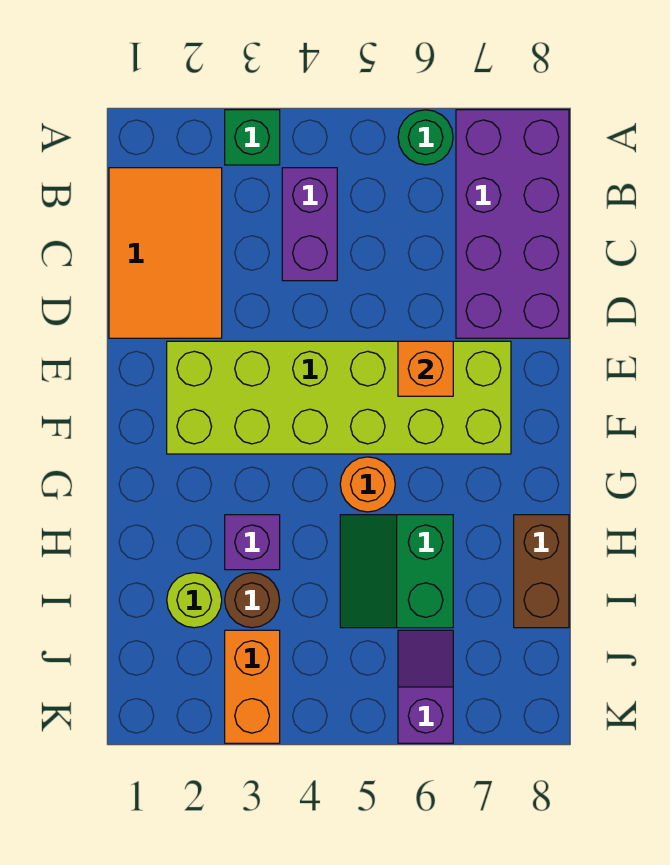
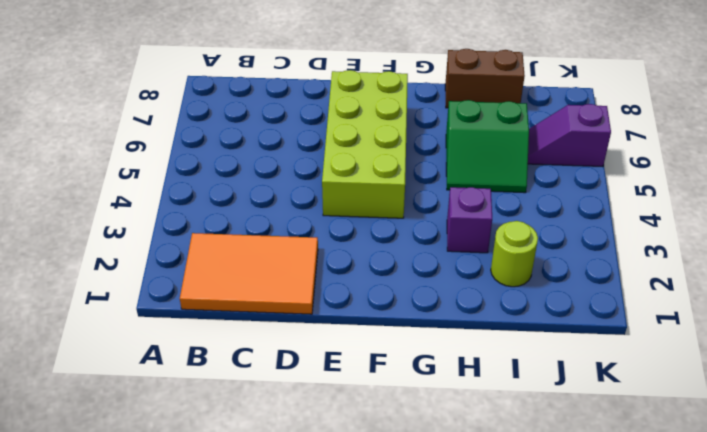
lime 2x4 brick [322,70,408,218] -> lime 2x6 brick [167,341,511,454]
none -> green 1x1 brick [225,110,280,165]
none -> green 1x1 round brick [398,110,453,165]
none -> purple 2x4 brick [456,110,569,338]

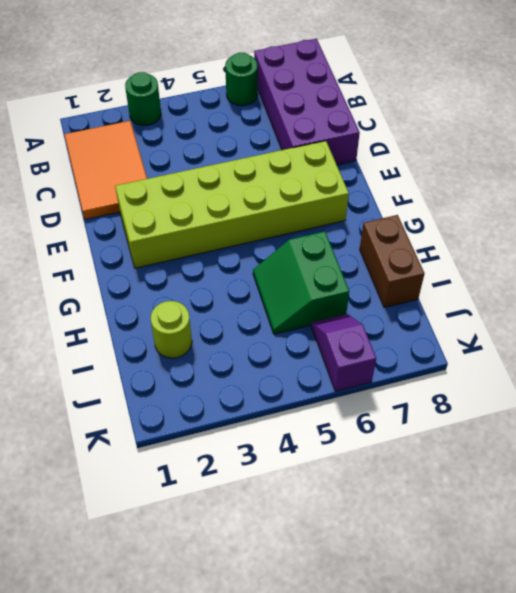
green 1x1 round brick [125,72,161,126] -> green 1x1 brick [225,110,280,165]
none -> purple 1x2 brick [282,168,337,281]
none -> orange 1x1 round brick [340,457,395,512]
none -> purple 1x1 brick [225,515,280,570]

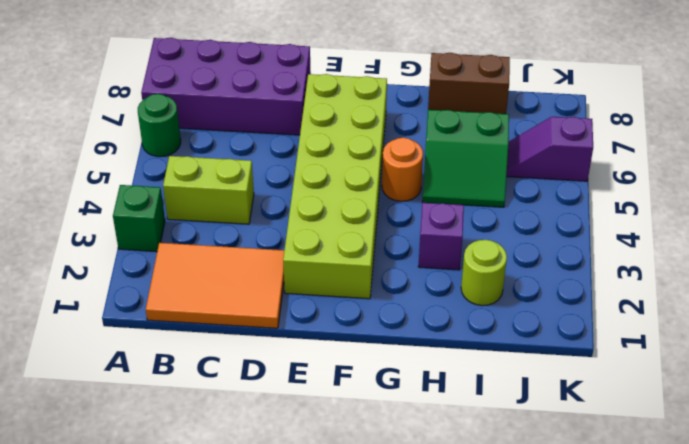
lime 1x2 brick [163,156,254,224] -> purple 1x2 brick [282,168,337,281]
none -> brown 1x1 round brick [225,573,280,628]
none -> orange 1x2 brick [225,630,280,743]
none -> orange 1x1 brick [398,341,453,396]

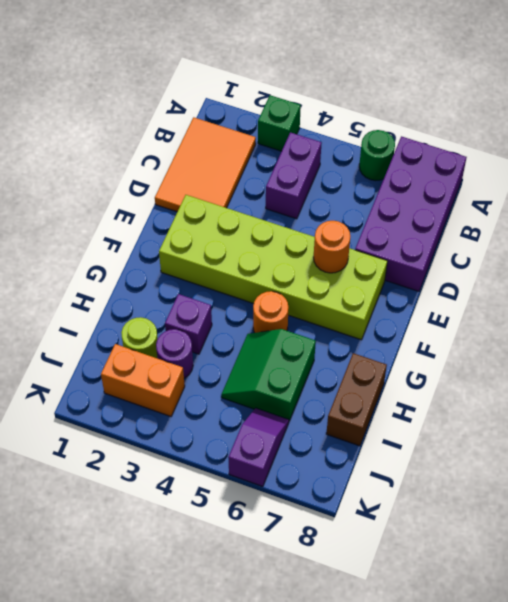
orange 1x1 round brick [314,221,350,273] -> orange 1x1 brick [398,341,453,396]
purple 1x1 round brick [156,329,193,378] -> brown 1x1 round brick [225,573,280,628]
orange 1x2 brick [101,344,185,416] -> orange 1x2 brick turned to [225,630,280,743]

